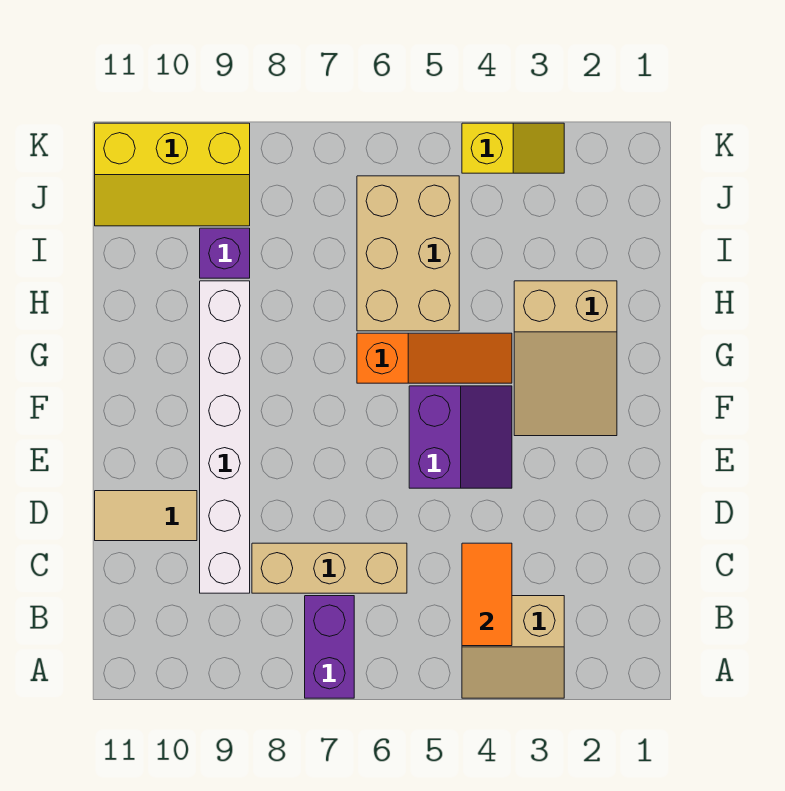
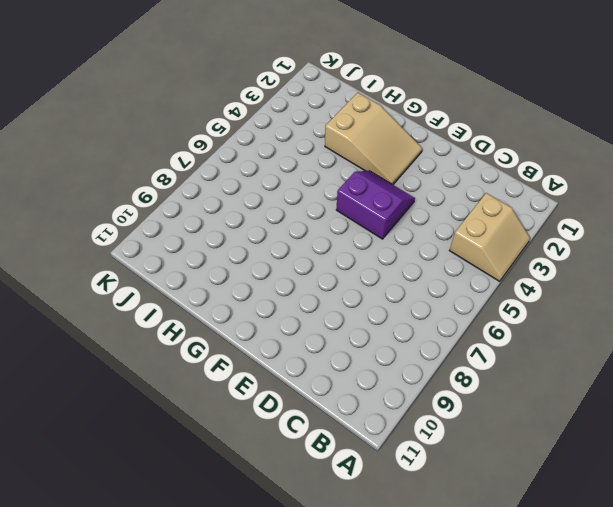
none -> purple 1x2 brick [305,596,354,698]
none -> tan 1x3 brick [252,543,407,593]
none -> white 1x6 brick [200,281,250,593]

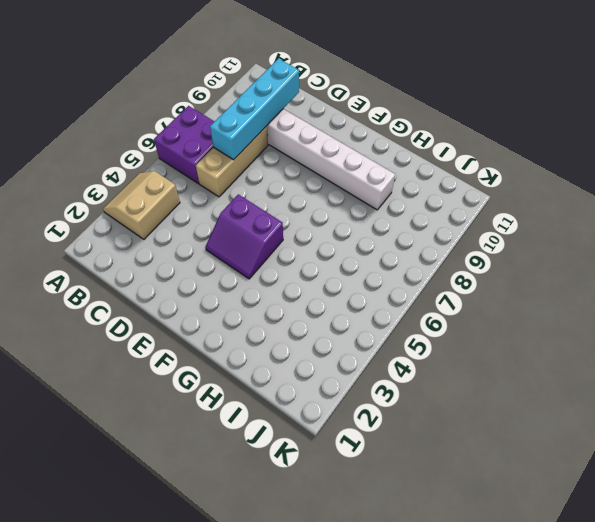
purple 2x2 brick [154,106,215,183] -> purple 1x2 brick [305,596,354,698]
cyan 1x4 brick [210,59,299,160] -> none
none -> tan 1x2 tile [95,491,197,541]
none -> tan 2x3 slope [514,281,617,436]
none -> orange 1x3 slope [357,333,512,383]

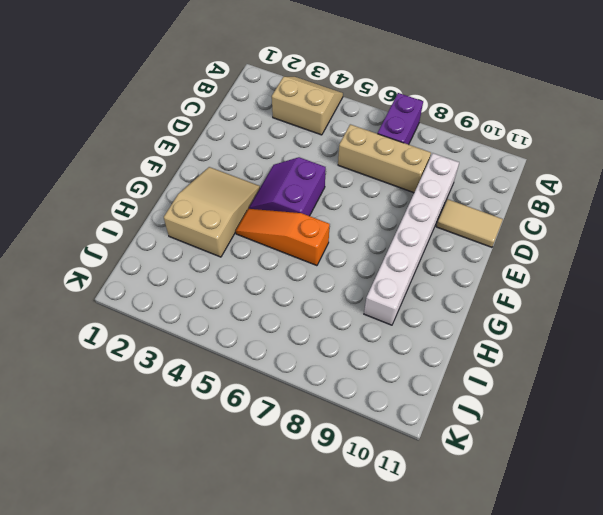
none -> tan 2x3 brick [357,176,459,331]
none -> purple 1x1 brick [200,228,250,278]
none -> yellow 2x3 slope [95,123,250,226]

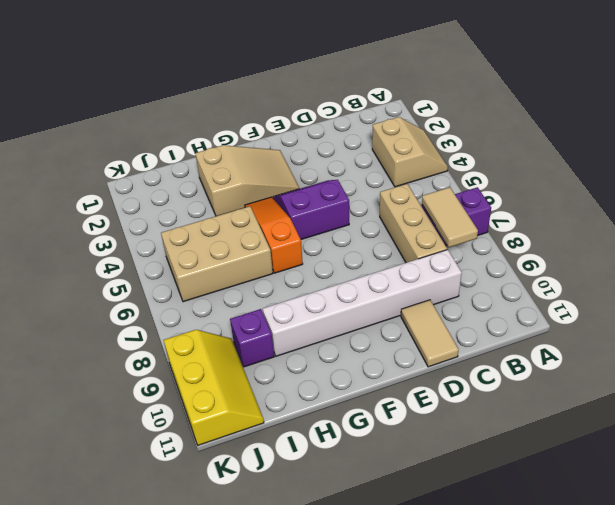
tan 1x2 tile [422,187,478,247] -> none
none -> yellow 1x2 slope [462,123,564,173]
none -> orange 1x2 tile [462,543,512,646]

